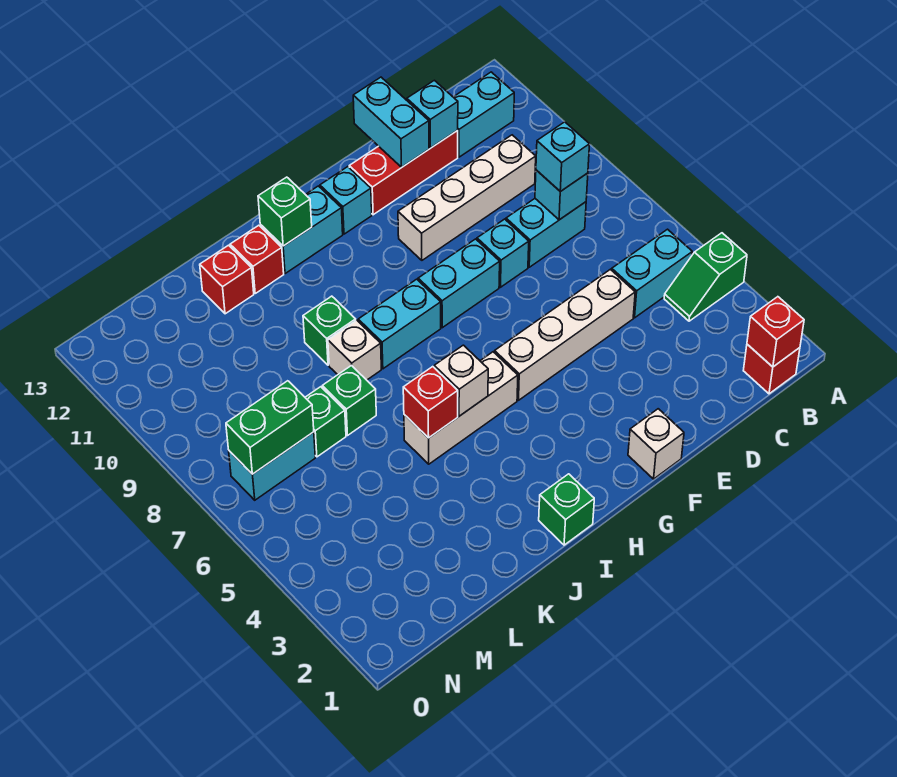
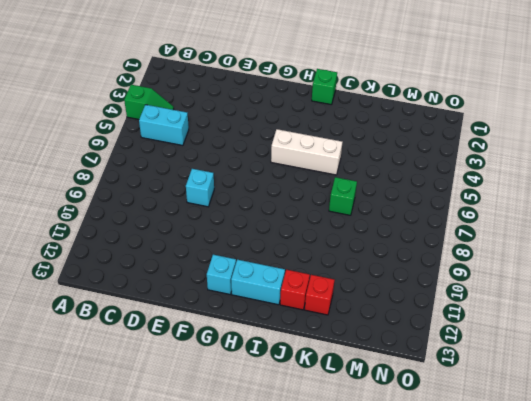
none -> red 1x1 brick [743,344,800,394]
none -> cyan 1x2 brick [454,72,514,157]
none -> cyan 1x2 brick [506,199,586,267]
none -> white 1x4 brick [398,135,536,260]

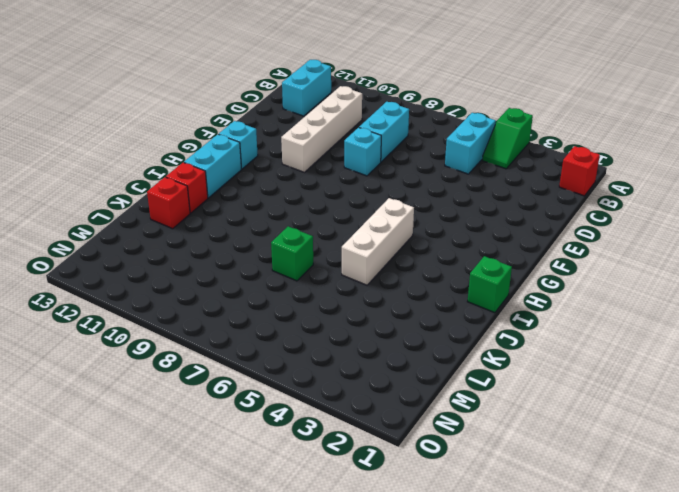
none -> white 1x4 brick [495,269,635,400]
none -> red 1x3 brick [349,131,458,215]
none -> white 1x1 brick [628,409,684,479]
none -> cyan 1x2 brick [418,239,500,328]

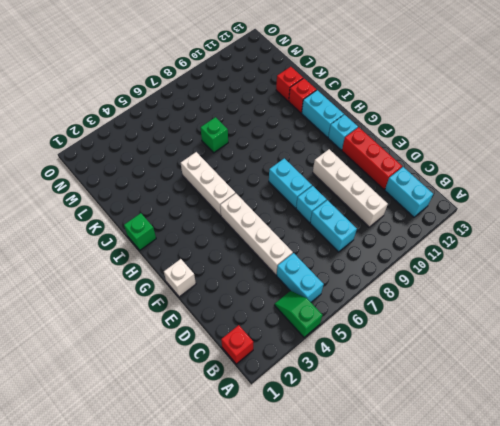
none -> cyan 1x2 brick [358,279,441,369]
none -> white 1x1 brick [328,320,381,380]
none -> green 1x1 brick [303,296,356,365]
none -> green 1x1 brick [305,387,346,457]

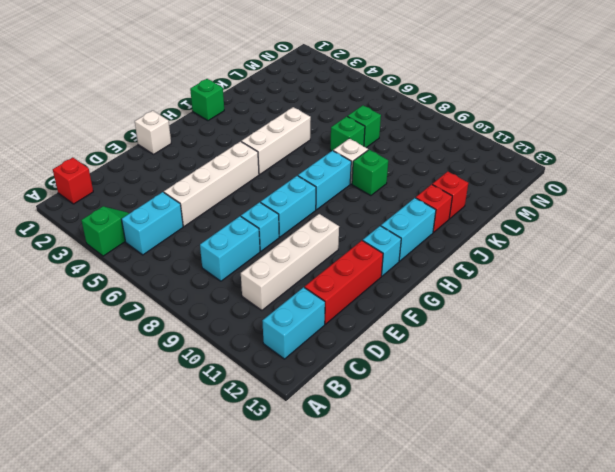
none -> cyan 1x2 brick [229,432,315,500]
none -> red 1x1 brick [747,297,804,367]
none -> cyan 1x1 brick [535,170,588,220]
none -> cyan 1x1 brick [407,80,458,148]

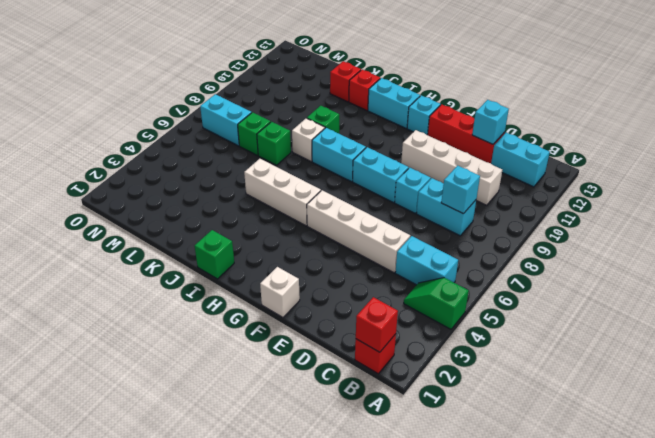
none -> cyan 1x2 brick [353,77,429,167]
none -> white 1x1 brick [434,345,488,416]
none -> green 1x1 brick [258,177,312,246]
none -> red 1x1 brick [403,367,458,438]

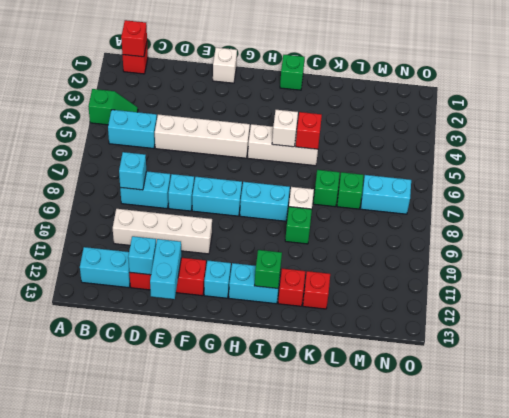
none -> green 1x2 brick [226,381,314,474]
none -> cyan 1x1 brick [536,122,590,192]

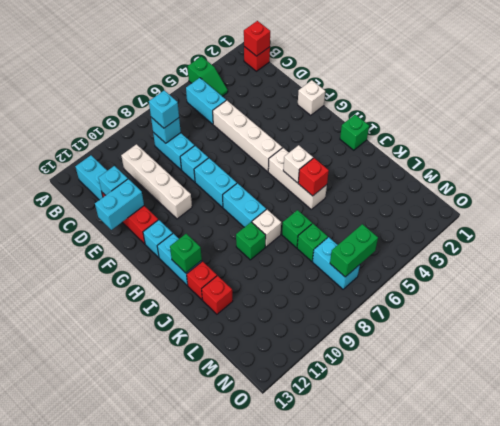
green 1x2 brick [330,224,378,277] -> green 1x2 brick turned to [226,381,314,474]

